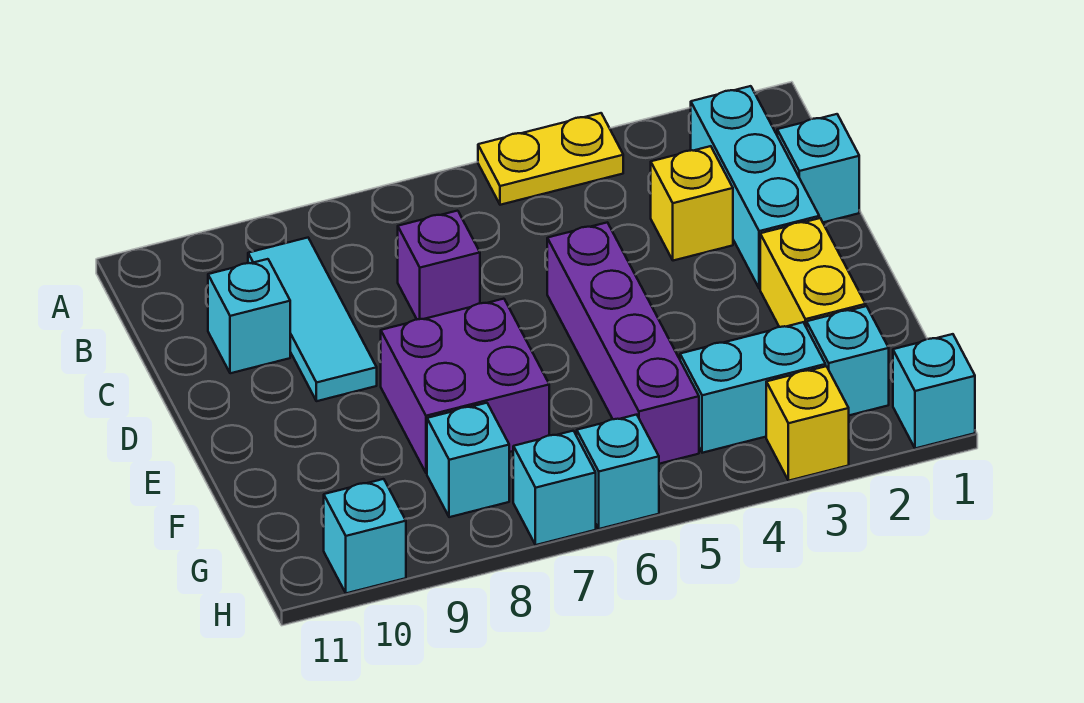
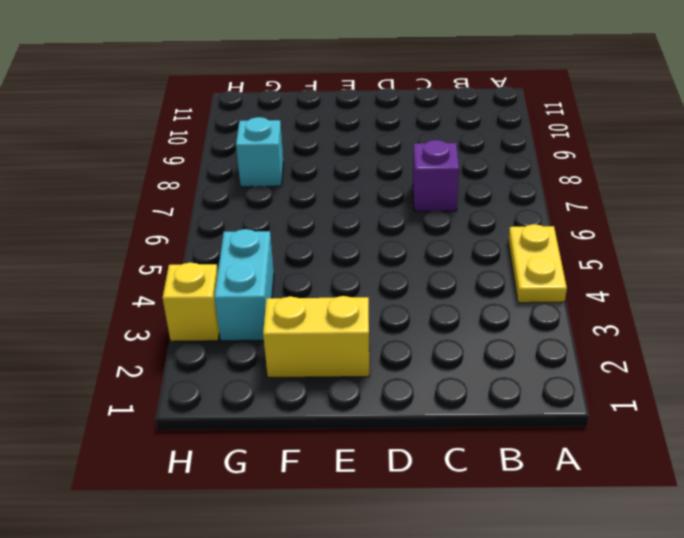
none -> cyan 1x3 brick [691,86,819,289]
none -> cyan 1x3 tile [248,238,377,401]
none -> cyan 1x1 brick [777,114,859,222]

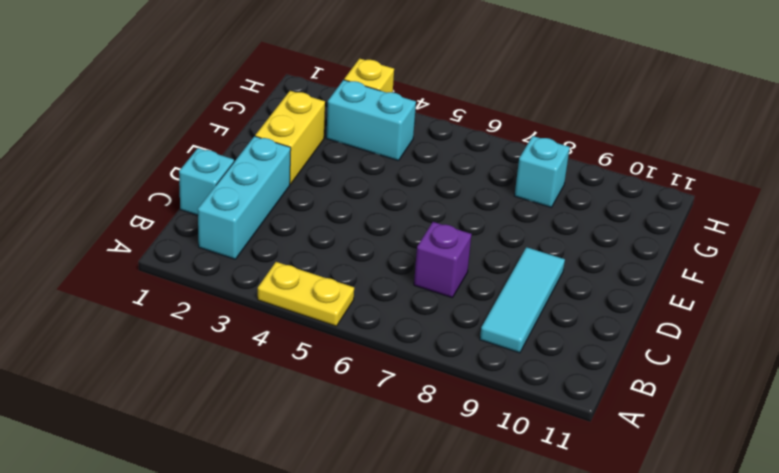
none -> yellow 1x1 brick [651,146,733,261]
none -> cyan 1x1 brick [208,259,290,373]
none -> purple 1x4 brick [547,222,699,464]

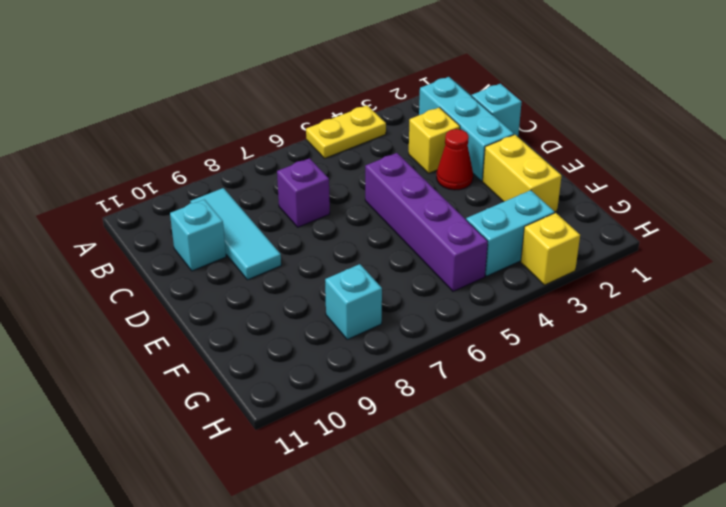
red 1x1 cone [437,129,473,190] -> none
none -> purple 2x2 brick [381,299,549,473]
none -> cyan 1x1 brick [807,306,889,415]
none -> cyan 1x1 brick [893,334,975,448]

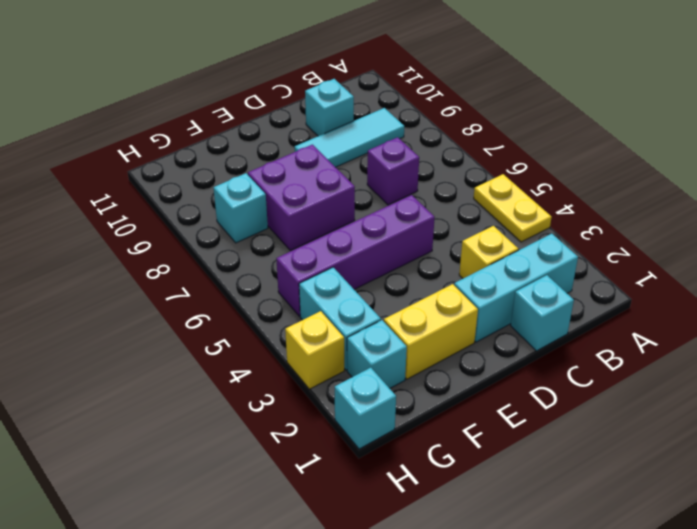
none -> cyan 1x1 brick [577,415,659,529]
none -> cyan 1x1 brick [513,431,596,545]
none -> cyan 1x1 brick [324,479,406,593]

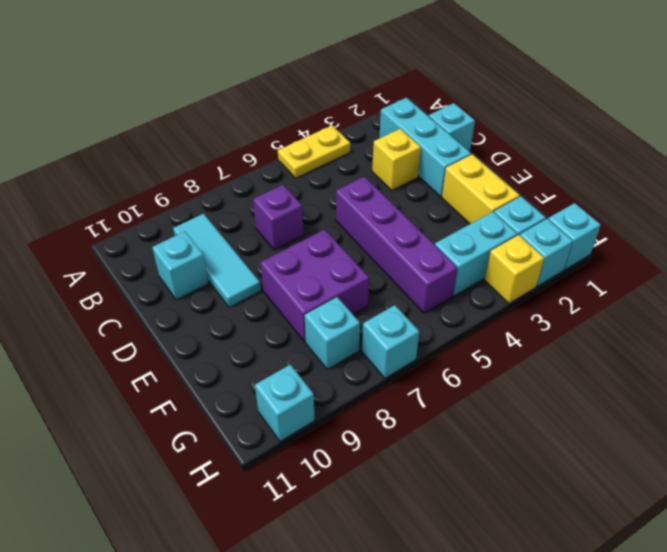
cyan 1x1 brick [520,219,573,286] -> cyan 1x1 brick moved to [577,415,659,529]

